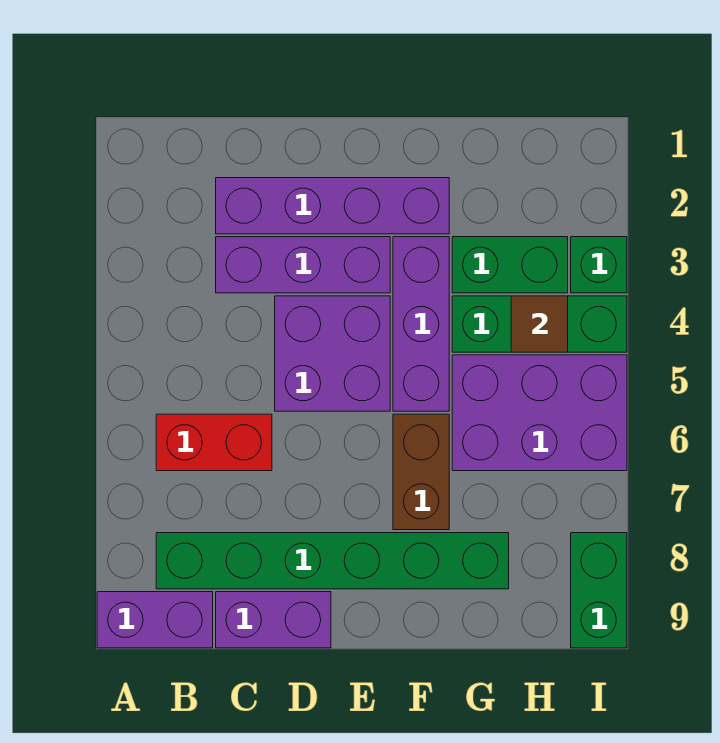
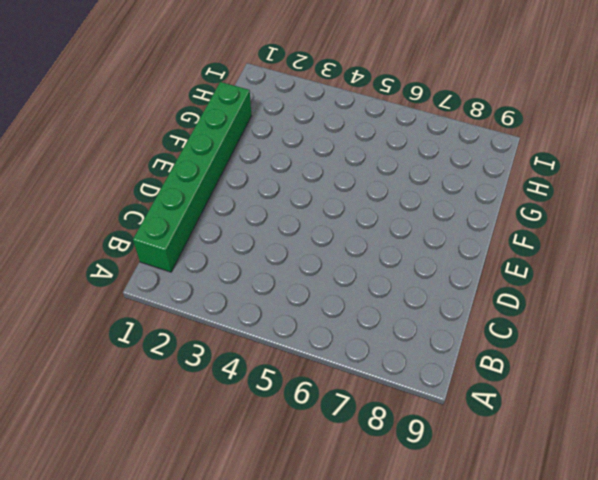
green 1x6 brick [133,82,251,272] -> green 1x6 brick moved to [156,533,509,589]
none -> purple 1x2 brick [97,592,213,648]
none -> red 1x2 brick [156,414,272,471]
none -> purple 1x4 brick [216,178,449,234]

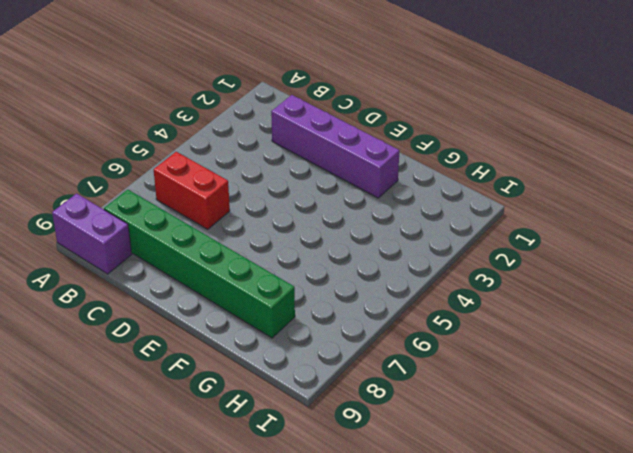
none -> purple 1x3 brick [216,237,390,293]
none -> purple 1x2 brick [216,592,331,648]
none -> purple 2x2 brick [275,296,390,411]

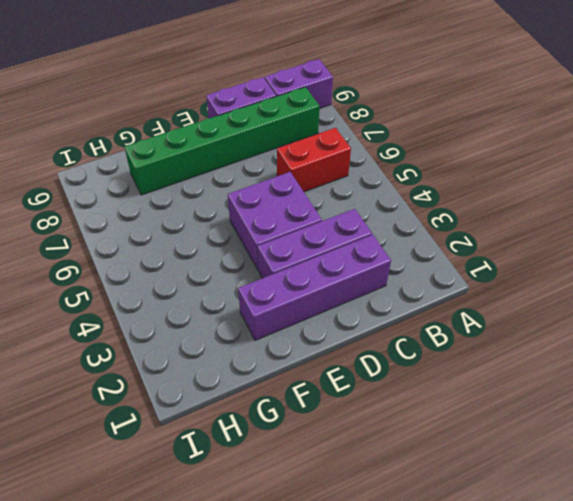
none -> purple 1x3 brick [393,237,449,411]
none -> brown 1x2 brick [393,414,449,530]
none -> green 1x2 brick [452,237,568,293]

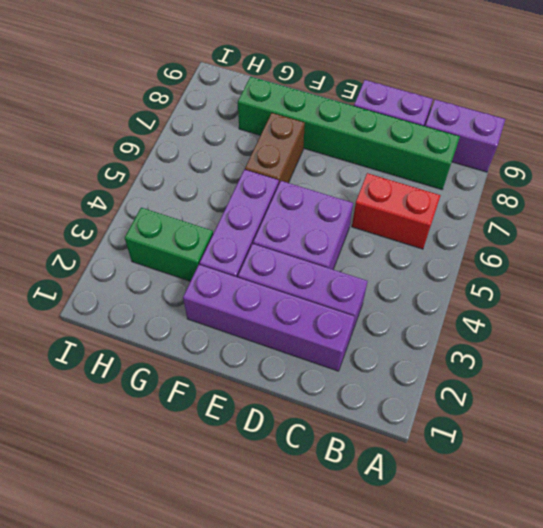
none -> green 1x3 brick [452,296,627,352]
none -> purple 2x3 brick [452,355,627,471]
none -> green 1x1 brick [571,237,627,293]

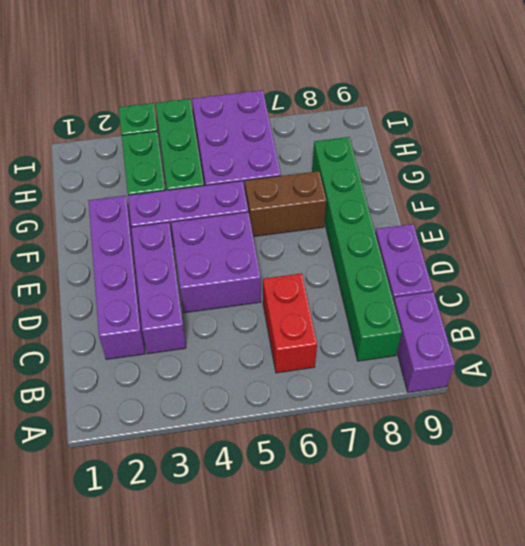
none -> green 1x2 brick [571,533,627,648]
none -> brown 1x1 tile [511,296,568,352]

